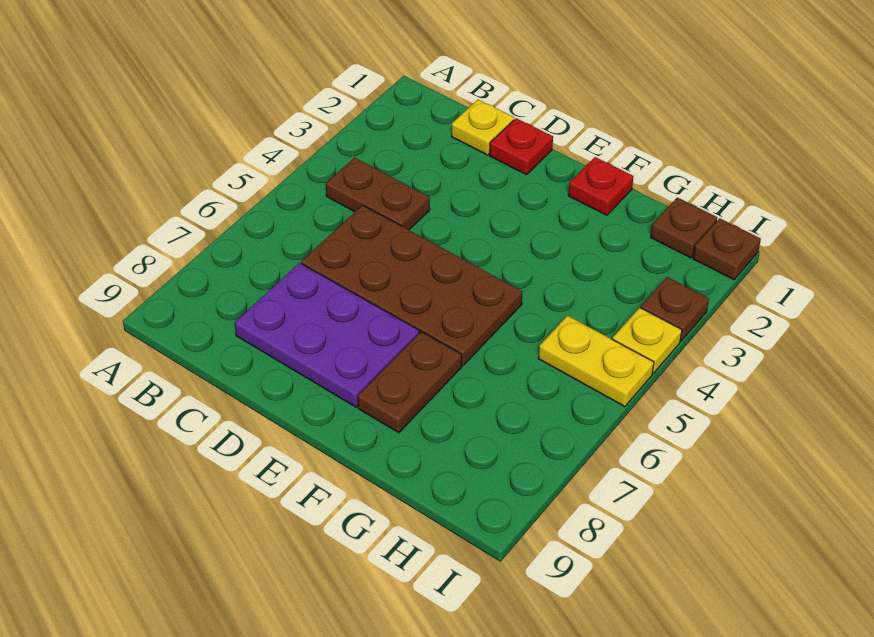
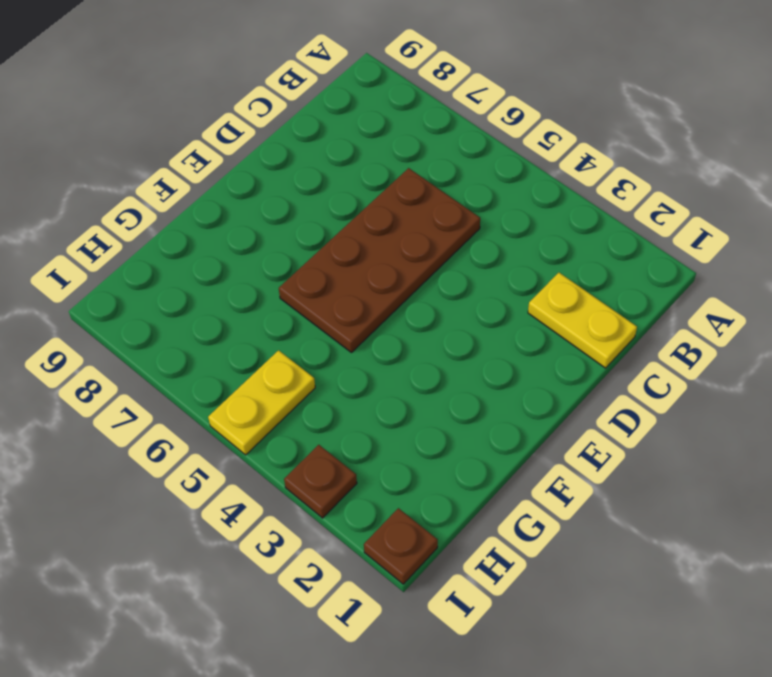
yellow 1x2 plate [528,273,637,368] -> yellow 1x1 plate [452,100,514,155]
none -> brown 1x2 plate [326,158,430,230]
none -> purple 2x3 plate [234,263,419,407]
none -> red 1x1 plate [490,118,553,175]

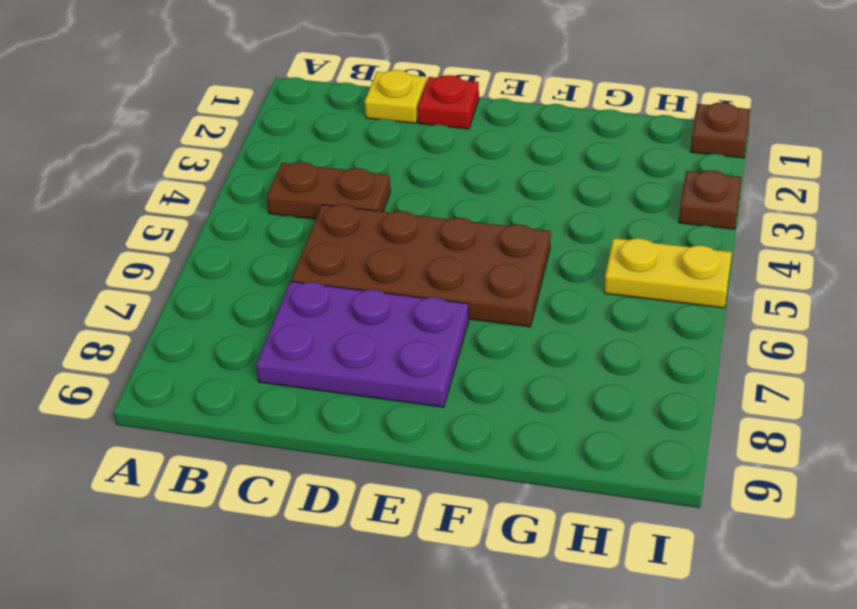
none -> red 1x1 plate [568,157,634,215]
none -> brown 1x2 plate [358,332,462,433]
none -> brown 1x1 plate [651,198,717,258]

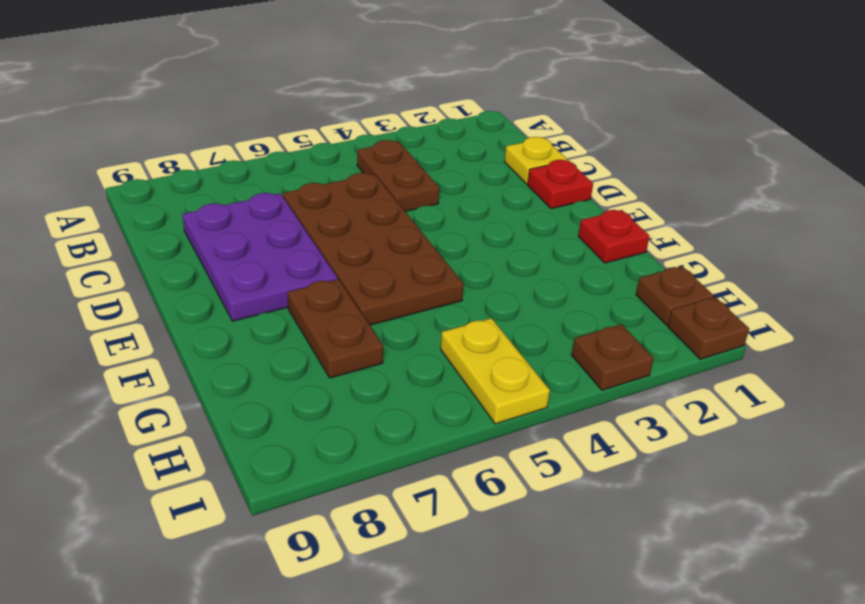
brown 1x2 plate [288,279,383,378] -> brown 1x2 plate turned to [358,332,462,433]
none -> yellow 1x1 plate [612,308,682,373]

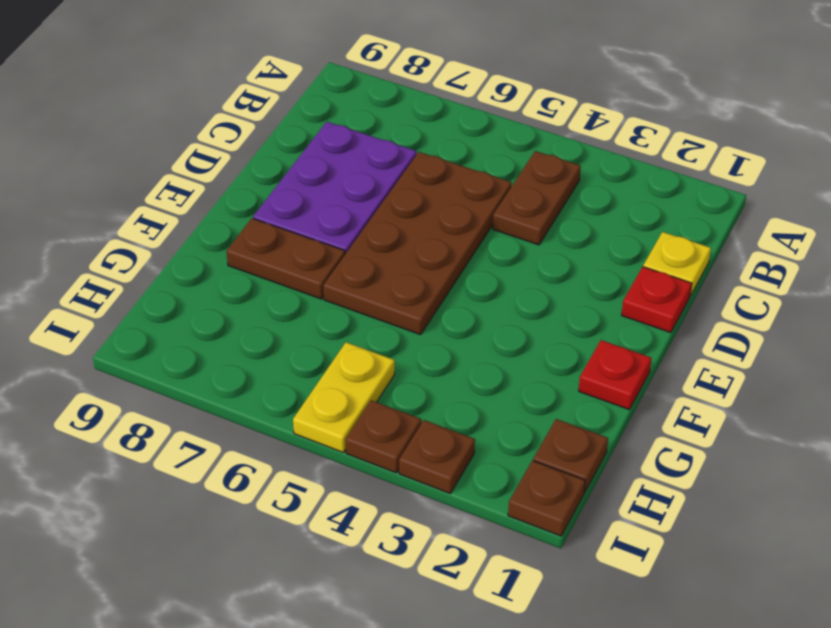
brown 1x1 plate [345,400,421,473] -> yellow 1x1 plate [612,308,682,373]

